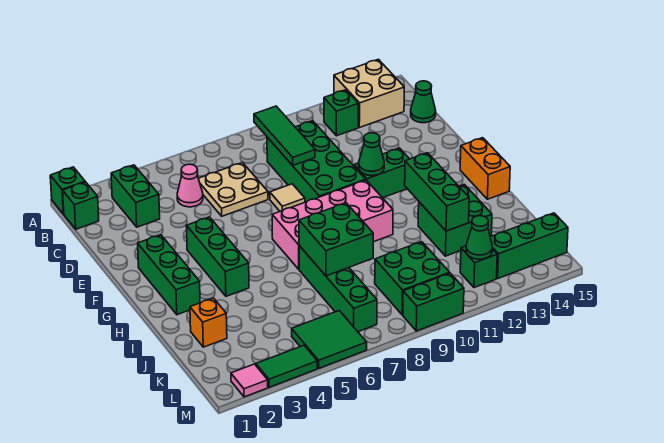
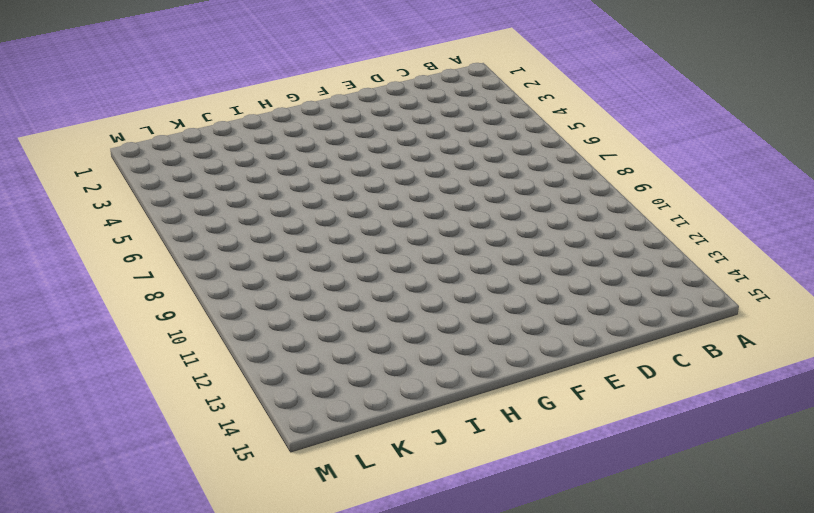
none -> green 1x1 brick [50,167,85,214]
none -> tan 2x2 brick [334,59,404,128]
none -> green 1x1 brick [63,182,99,229]
none -> green 1x2 brick [111,165,160,227]

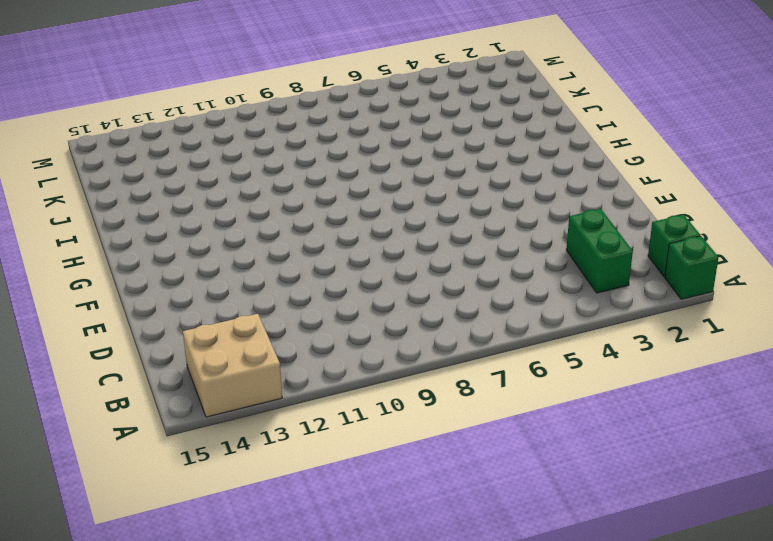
none -> green 1x1 brick [324,90,358,136]
none -> pink 1x1 cone [177,164,203,207]
none -> tan 2x2 plate [198,163,268,216]
none -> green 2x4 brick [267,121,366,202]

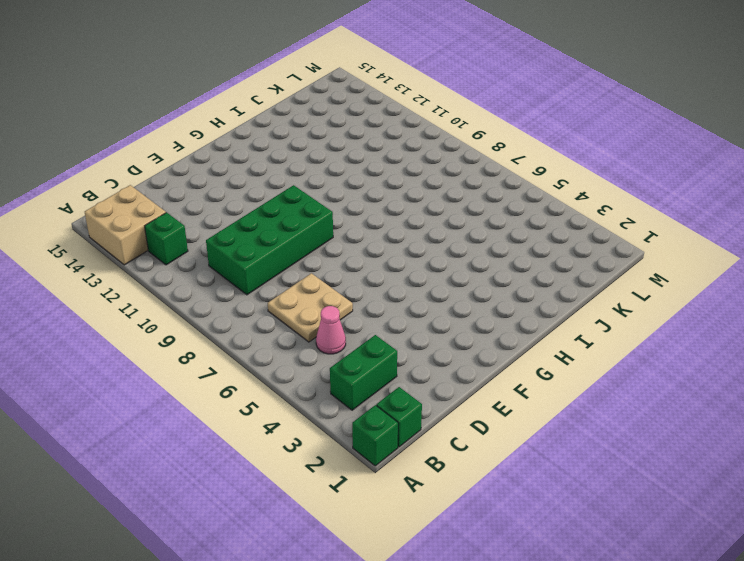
none -> green 1x1 cone [411,81,436,123]
none -> tan 1x1 tile [270,184,305,211]
none -> green 1x3 brick [138,235,200,315]
none -> green 1x3 brick [186,217,249,296]

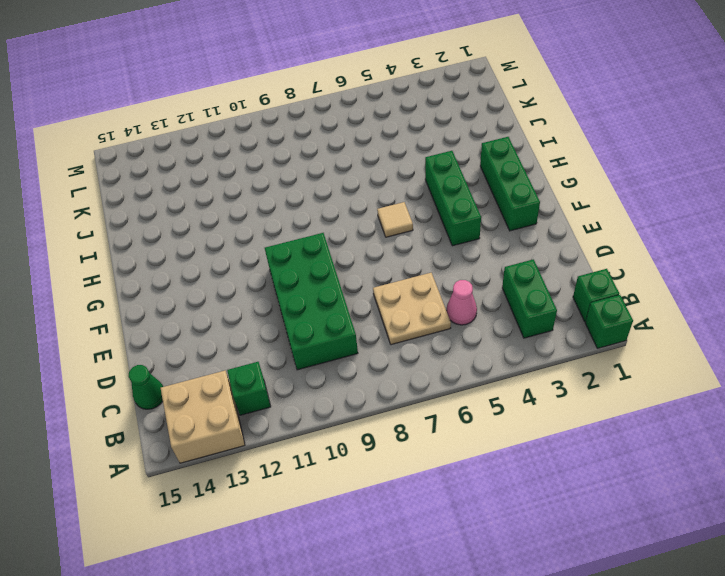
tan 1x1 tile [377,202,413,237] -> tan 1x1 tile moved to [270,184,305,211]
none -> green 1x2 brick [354,148,409,198]
none -> pink 2x4 brick [272,180,393,269]
none -> orange 1x2 brick [460,138,510,199]
none -> green 1x4 brick [299,246,377,332]

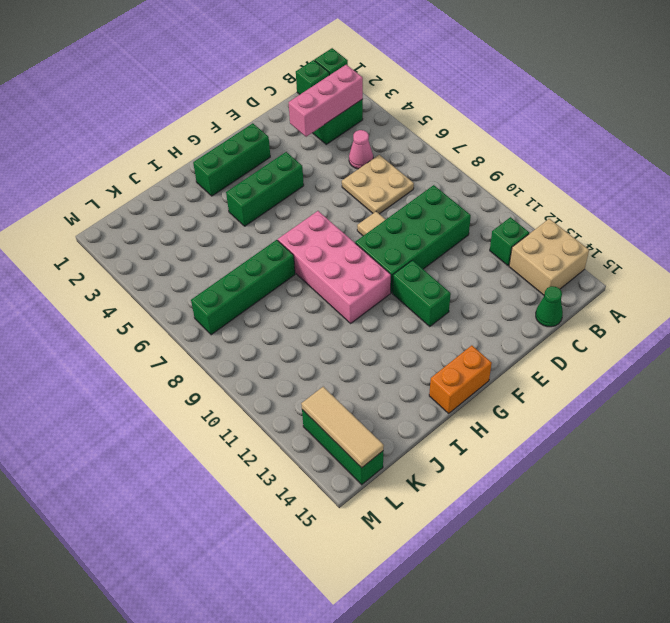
pink 1x3 brick [289,65,363,137] -> none
tan 1x3 tile [301,387,384,468] -> none
none -> green 2x2 brick [418,185,492,256]
none -> orange 1x1 brick [190,298,227,347]
none -> green 2x2 brick [375,242,450,315]
none -> green 2x2 tile [292,311,367,368]

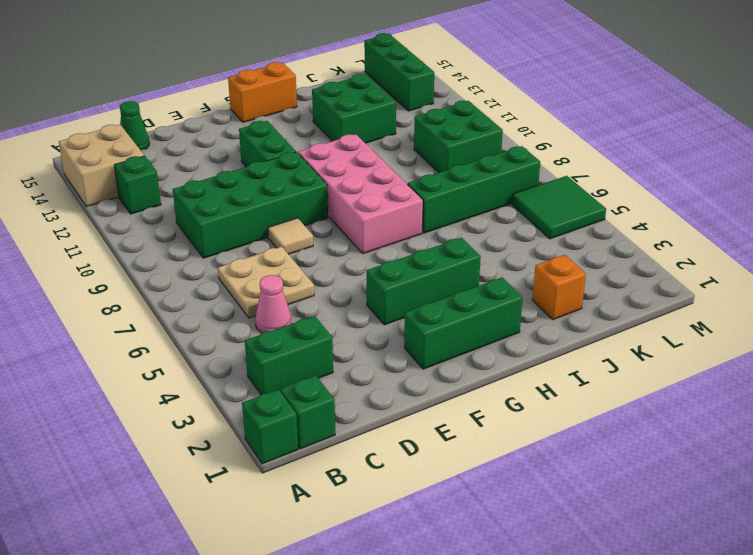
none -> green 1x1 brick [460,246,497,288]
none -> pink 1x1 tile [231,364,268,397]
none -> green 1x2 tile [256,345,317,387]
none -> green 1x2 brick [403,273,464,331]

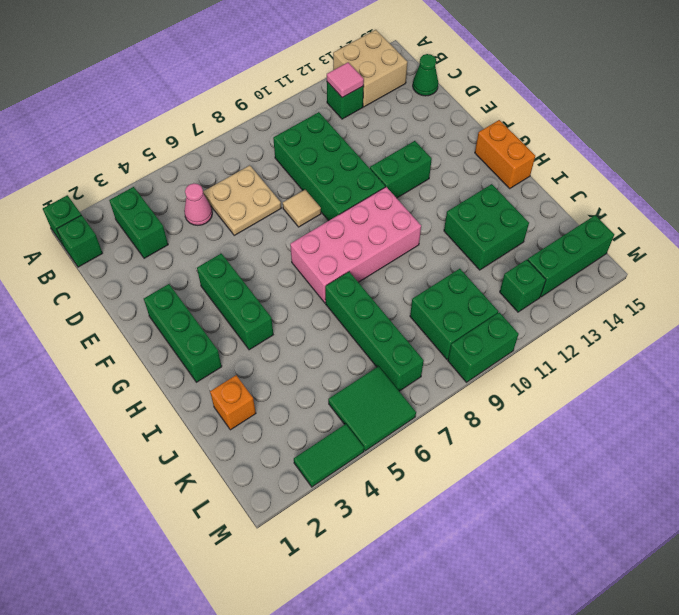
pink 1x1 tile [327,62,364,98] -> pink 1x1 tile moved to [231,364,268,397]
none -> green 1x3 tile [254,106,315,165]
none -> green 1x1 cone [359,133,384,176]
none -> green 1x3 brick [405,153,469,231]
none -> green 2x2 brick [299,203,373,276]

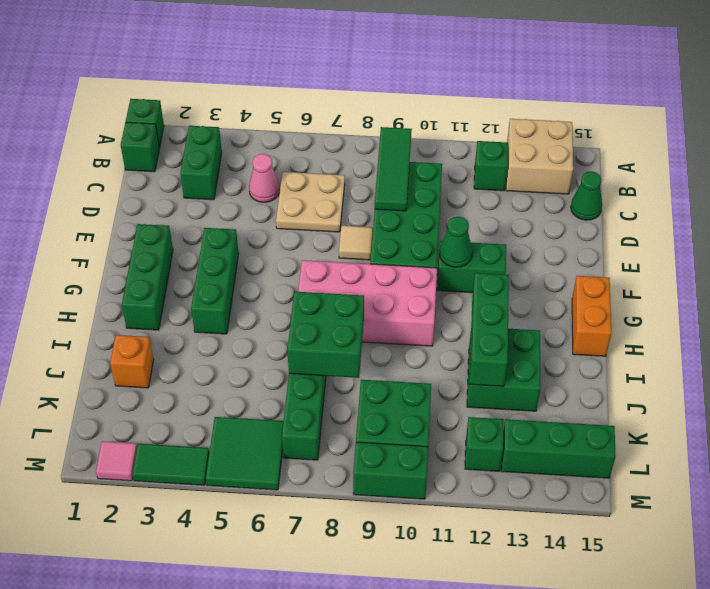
none -> green 1x1 cone [466,216,492,259]

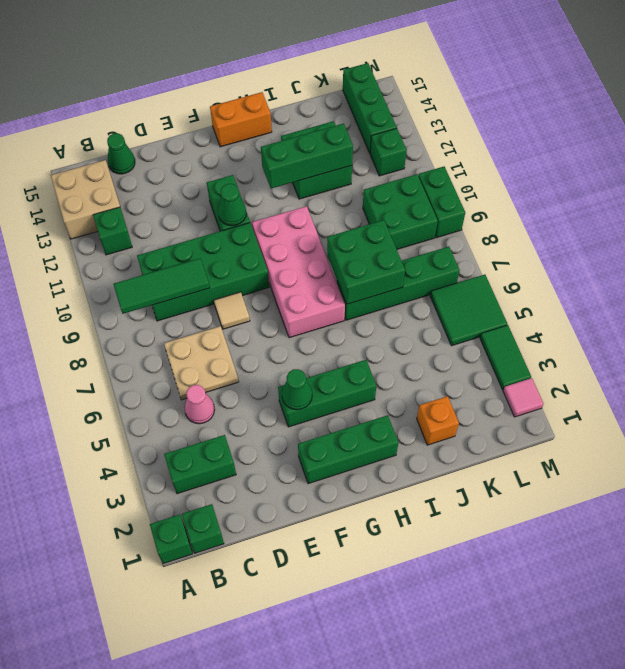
green 1x1 cone [282,369,312,410] -> green 1x1 cone moved to [466,216,492,259]

